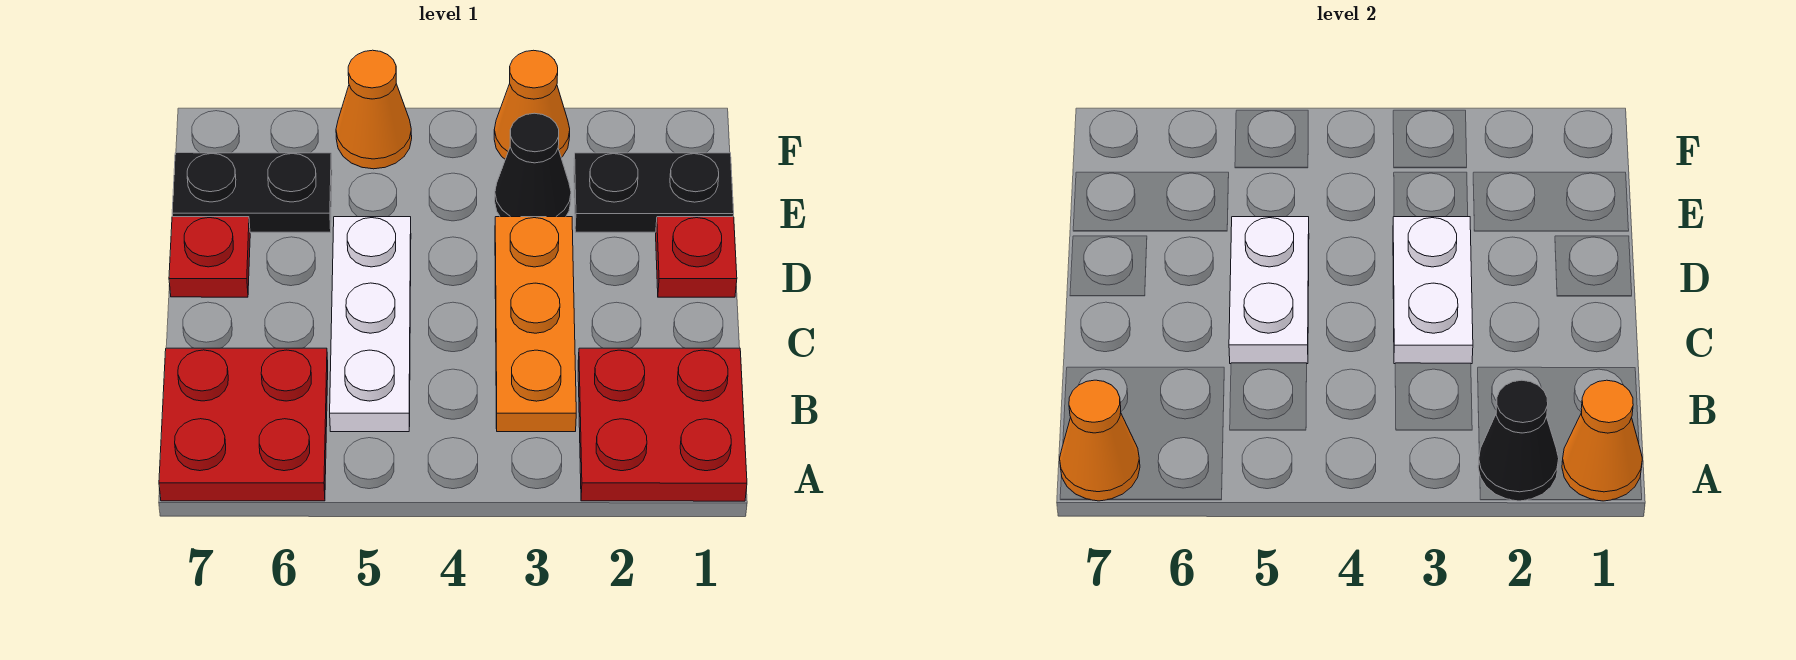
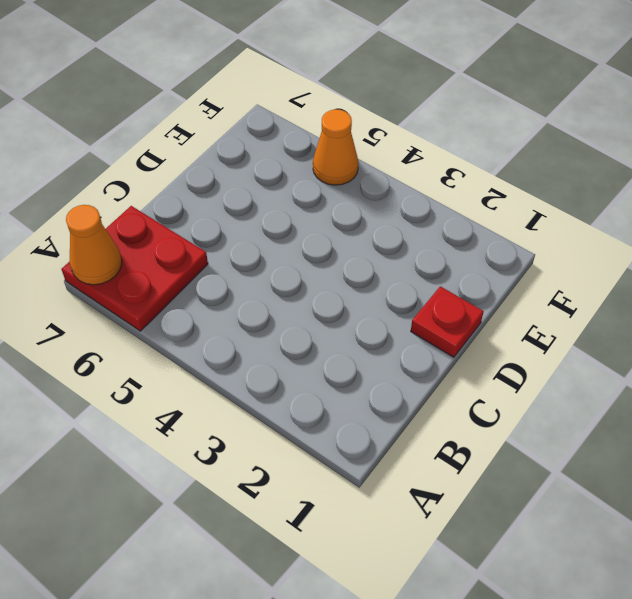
none -> red 2x2 plate [578,348,747,501]
none -> orange 1x3 plate [495,217,576,432]
none -> white 1x3 plate [330,217,411,432]

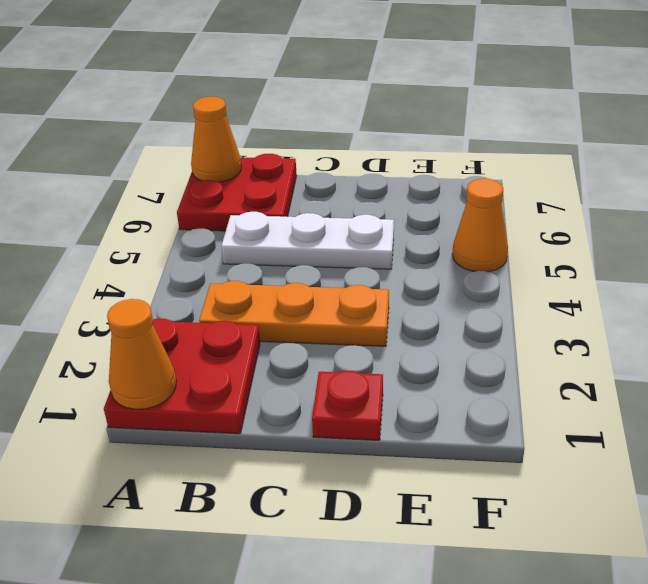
none -> red 1x1 plate [169,217,250,297]
none -> black 1x2 plate [574,153,734,232]
none -> black 1x1 cone [495,113,571,217]

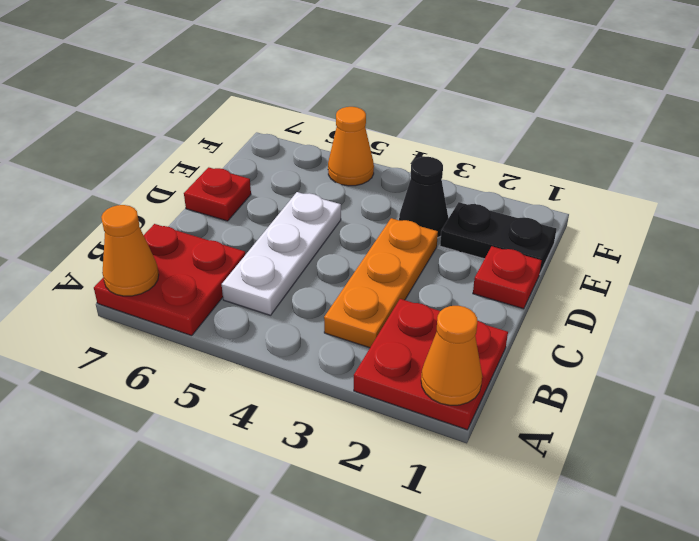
none -> black 1x2 plate [172,153,332,232]
none -> orange 1x1 cone [494,50,570,159]
none -> black 1x1 cone [1478,380,1559,501]

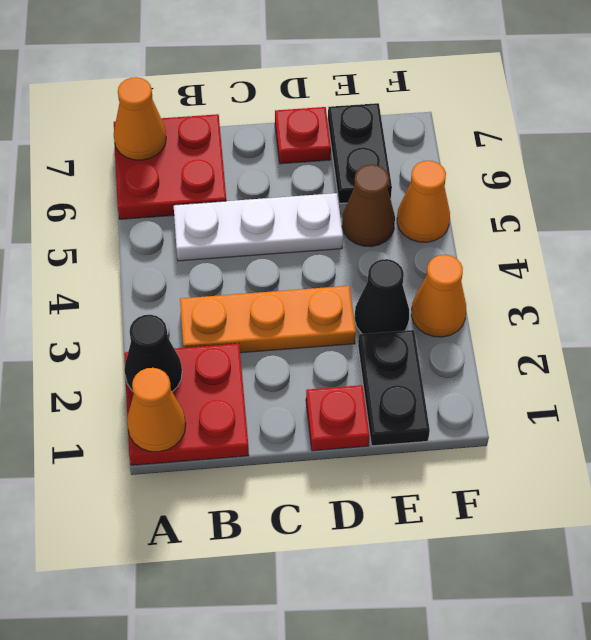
brown 1x1 cone [342,165,395,247] -> none
none -> white 1x2 plate [1393,217,1473,364]
none -> white 1x2 plate [1229,217,1309,364]

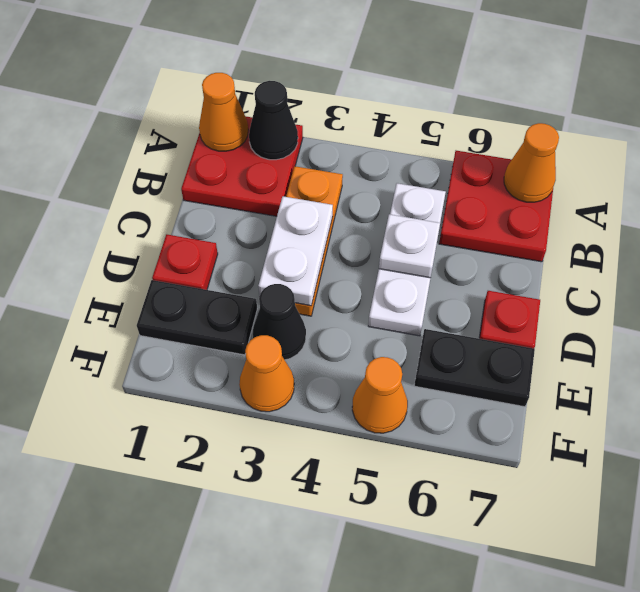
white 1x1 plate [379,214,440,278] -> white 1x2 plate [1229,217,1309,364]

